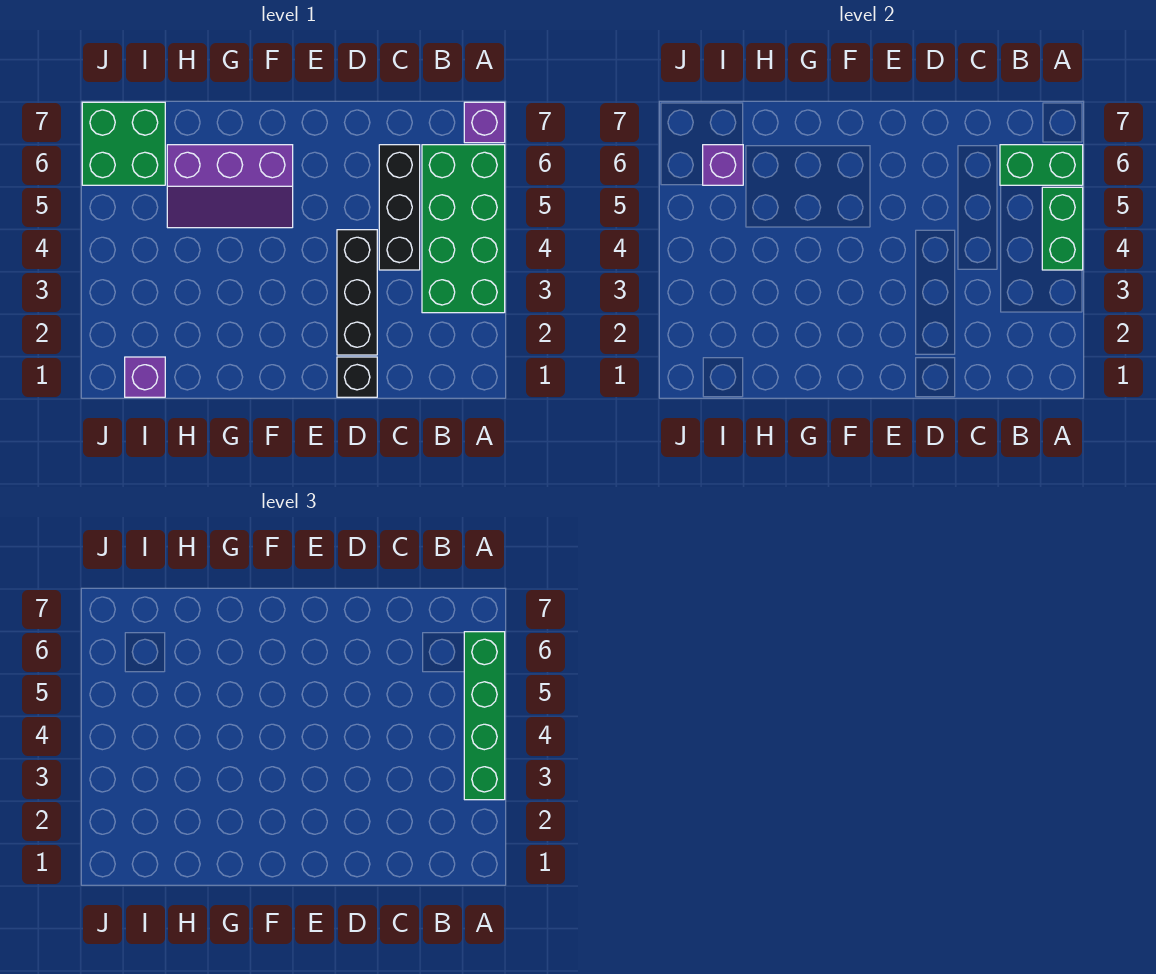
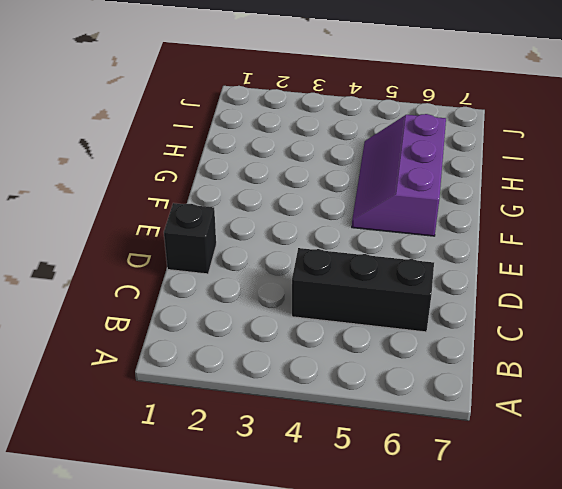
none -> green 2x4 brick [422,145,505,313]
none -> purple 1x1 brick [464,102,505,143]
none -> black 1x3 brick [337,230,377,355]

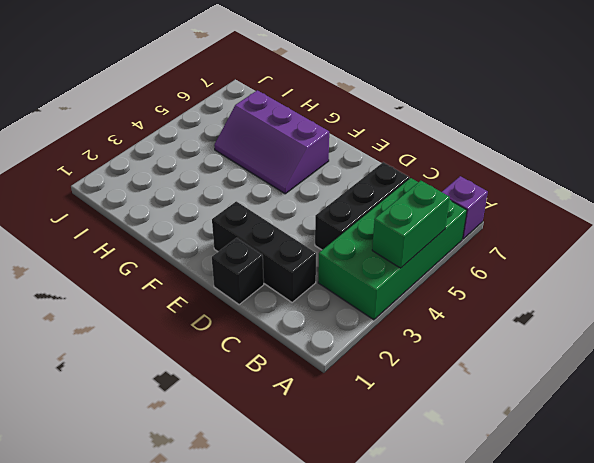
black 1x3 brick [212,201,316,302] -> black 1x3 brick turned to [337,230,377,355]
none -> purple 1x1 brick [125,357,165,397]
none -> green 2x2 brick [82,102,165,185]
none -> green 1x2 brick [1000,145,1083,185]

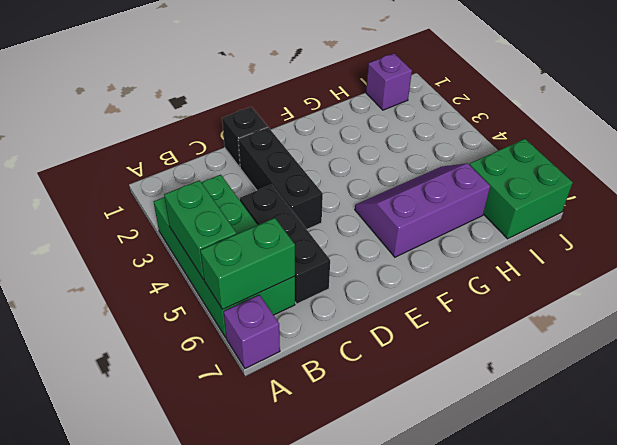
none -> purple 1x1 brick [703,145,743,185]
none -> green 1x4 brick [464,632,505,800]

